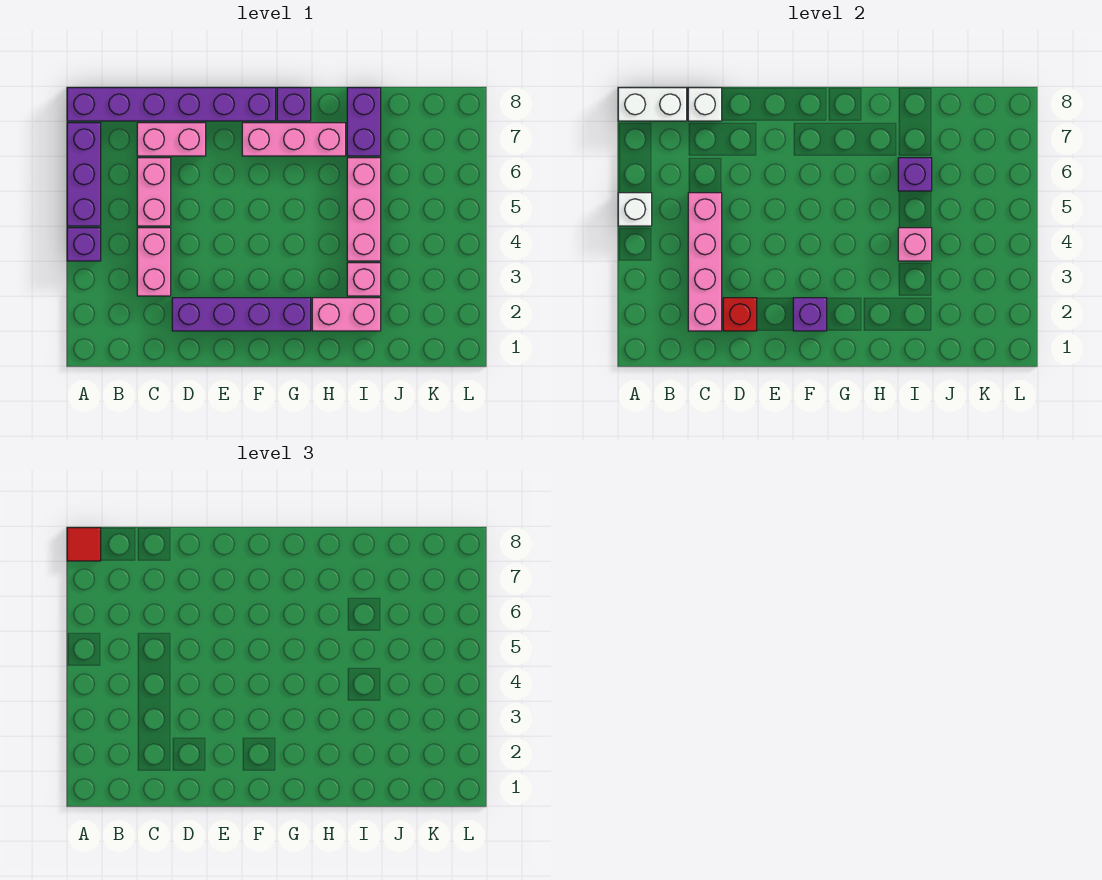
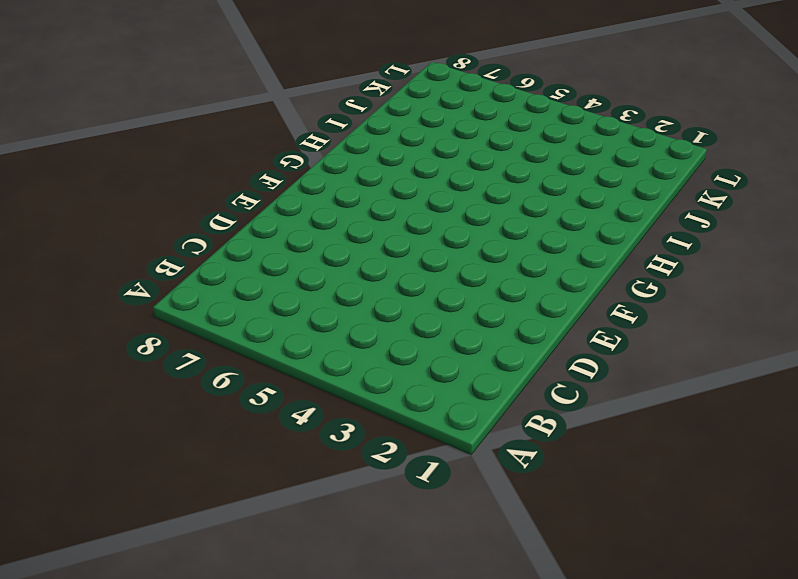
none -> purple 1x1 brick [67,228,101,261]
none -> purple 1x3 brick [67,123,101,226]
none -> purple 1x6 brick [67,88,276,121]

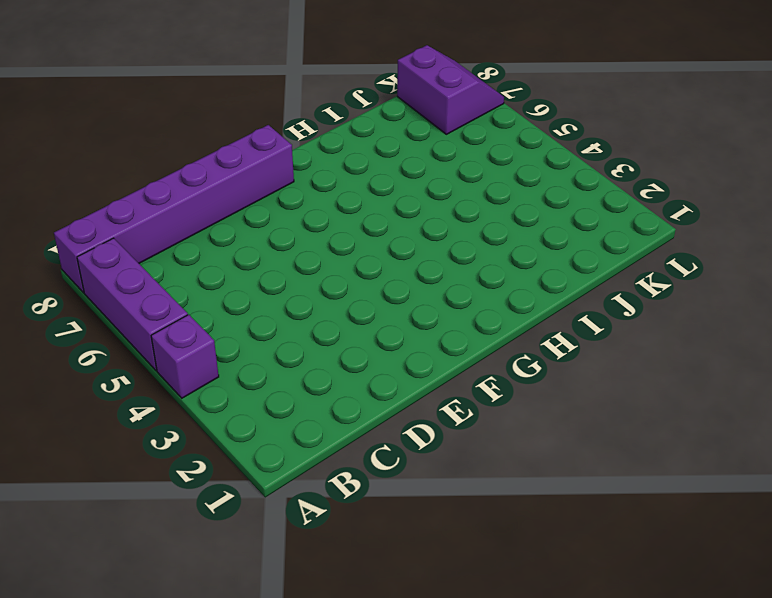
purple 2x2 slope [397,45,504,134] -> none
none -> pink 1x2 brick [137,228,171,296]
none -> pink 1x2 brick [137,158,171,226]
none -> pink 1x2 brick [137,123,206,156]

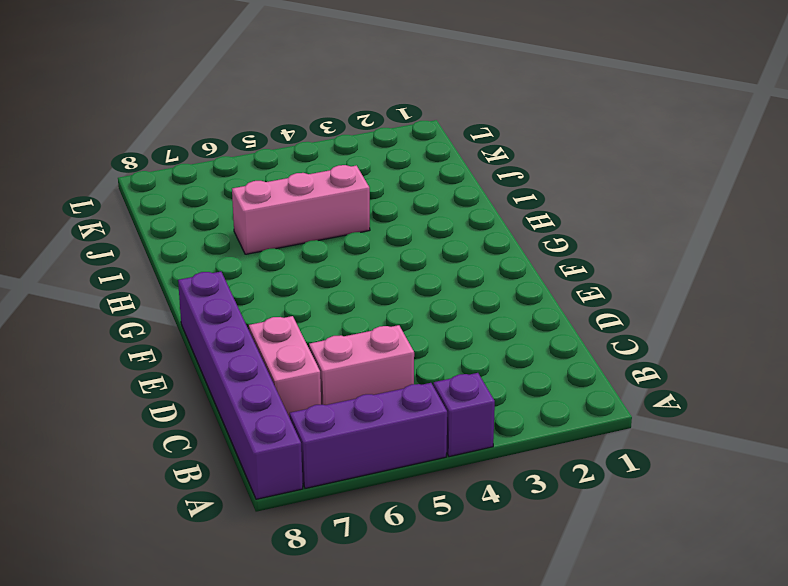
none -> pink 1x2 brick [137,228,171,296]
none -> purple 1x4 brick [172,298,311,331]
none -> pink 1x3 brick [242,123,346,156]

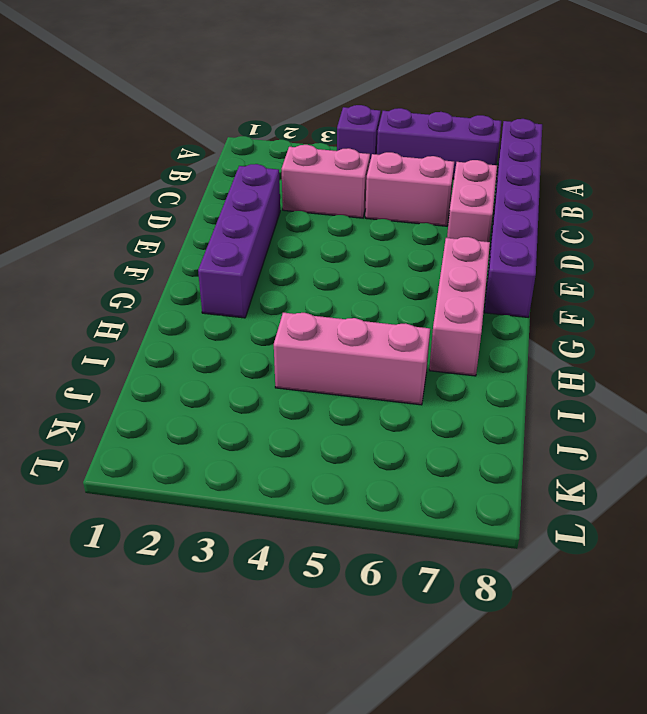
none -> purple 1x1 brick [277,88,311,121]
none -> pink 1x2 brick [312,298,381,331]
none -> pink 1x1 brick [347,263,381,296]

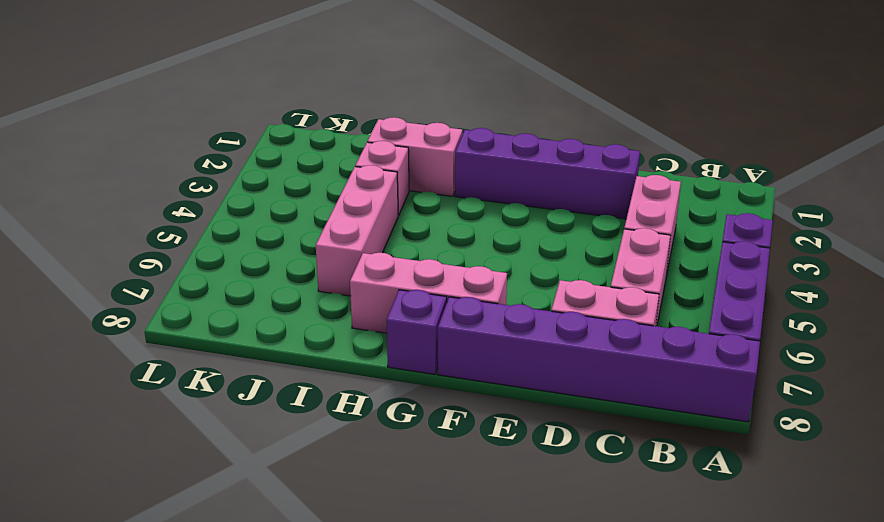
none -> purple 1x2 brick [347,88,381,156]
none -> white 1x1 brick [618,193,652,226]
none -> white 1x2 brick [618,88,687,121]

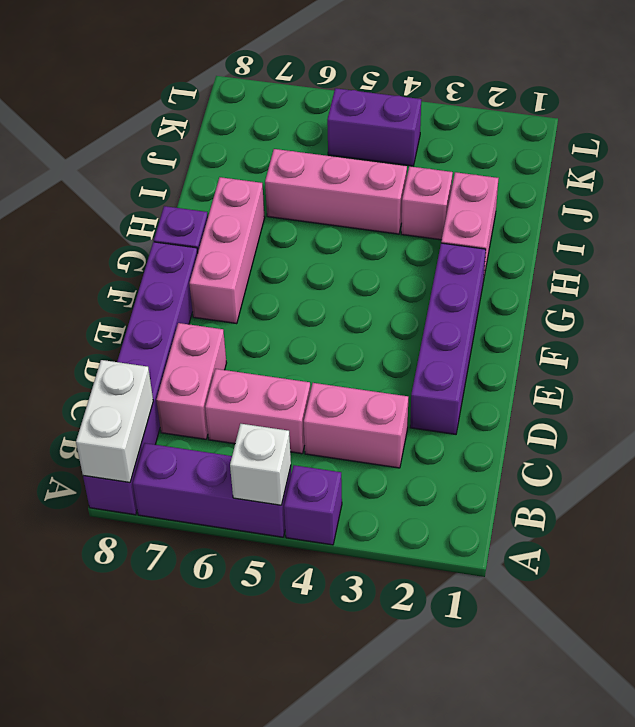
purple 1x2 brick [327,88,421,166] -> purple 1x2 brick moved to [347,88,381,156]
none -> pink 1x4 brick [688,193,722,331]
none -> white 1x1 brick [688,88,722,121]
none -> red 1x1 brick [723,298,757,331]

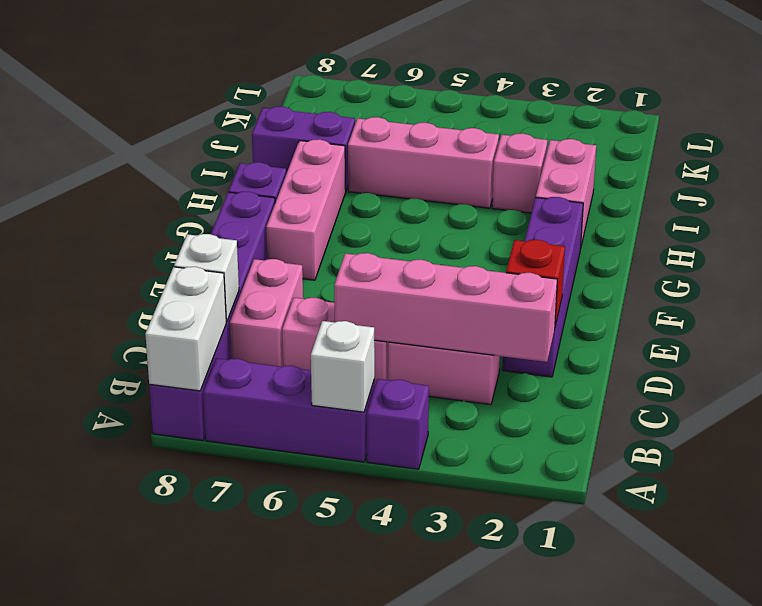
none -> purple 1x1 brick [793,298,827,331]
none -> pink 1x1 brick [898,228,932,261]
none -> purple 1x1 brick [898,158,932,191]

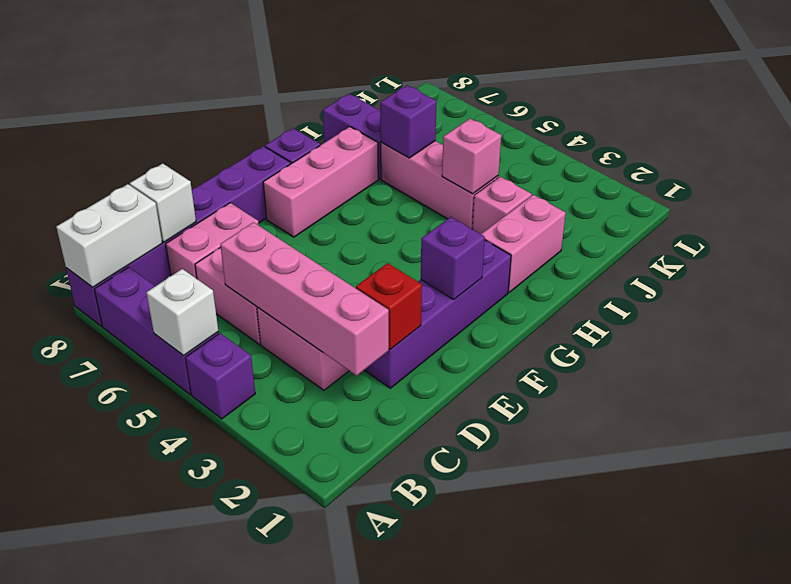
none -> red 1x1 tile [67,528,101,561]

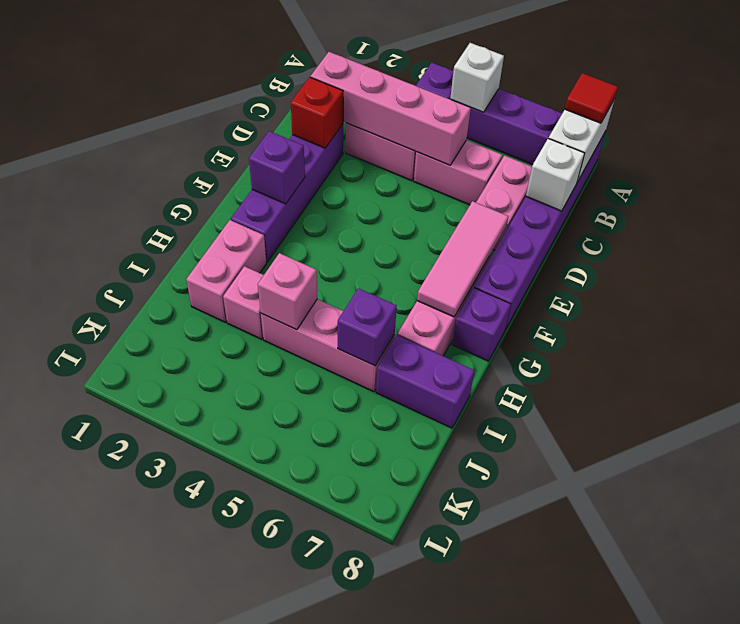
pink 1x3 tile [417,201,508,317] -> none

